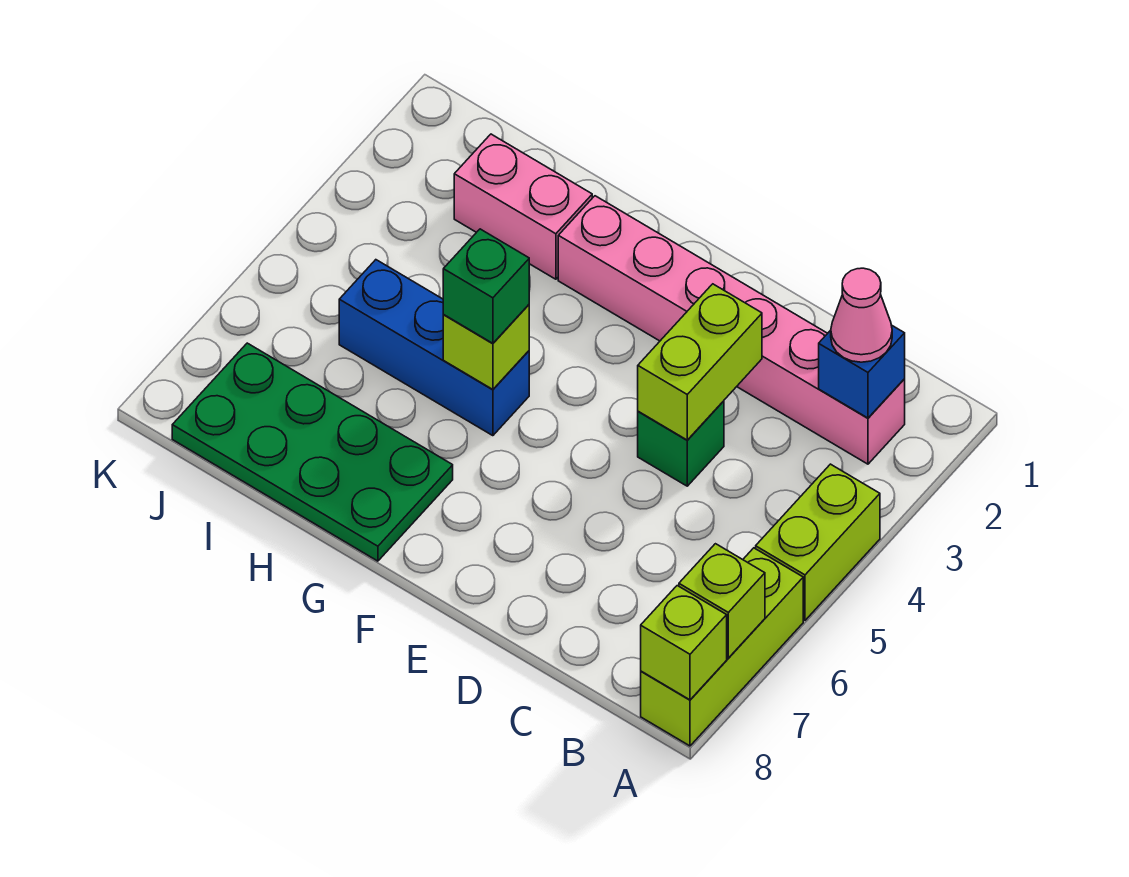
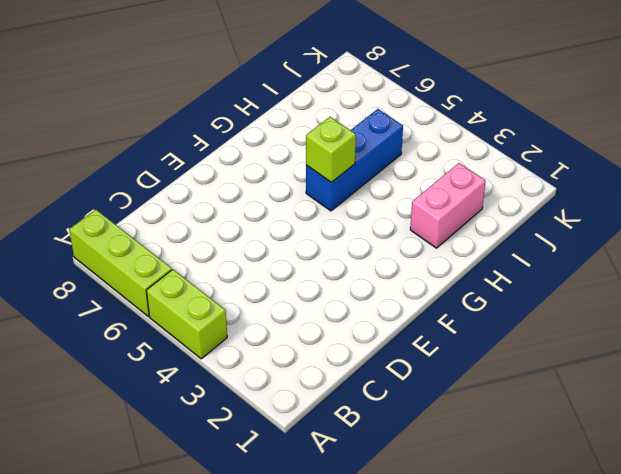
none -> pink 1x6 brick [558,196,905,464]
none -> green 1x1 brick [638,401,724,486]
none -> green 2x4 plate [172,343,453,561]

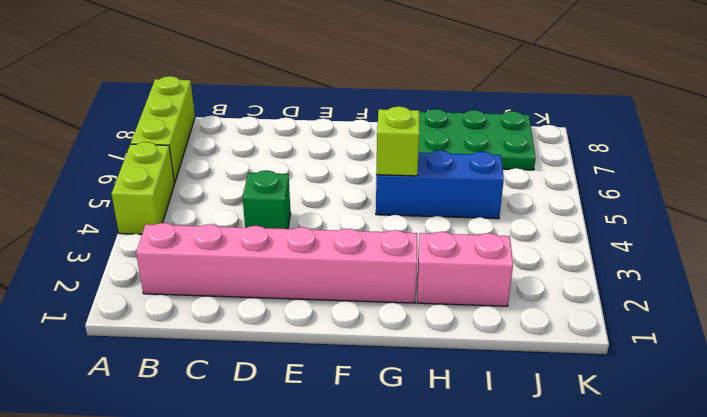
none -> lime 1x1 brick [679,544,765,658]
none -> lime 1x1 brick [641,586,727,700]
none -> blue 1x1 brick [819,325,905,418]

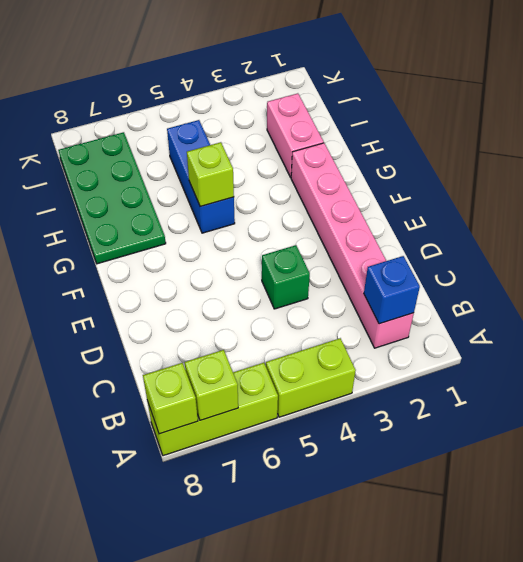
none -> lime 1x2 brick [638,284,762,440]
none -> pink 1x1 cone [831,268,892,362]
none -> green 1x1 brick [443,229,529,343]

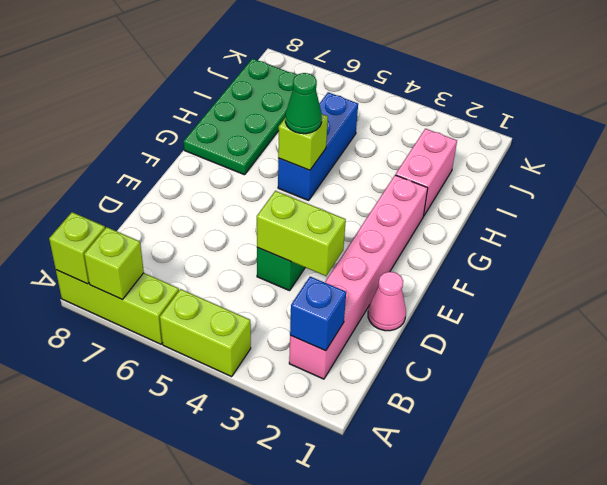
pink 1x1 cone [368,272,406,331] -> pink 1x1 cone moved to [831,268,892,362]
green 1x1 cone [285,73,322,134] -> green 1x1 brick [443,229,529,343]

